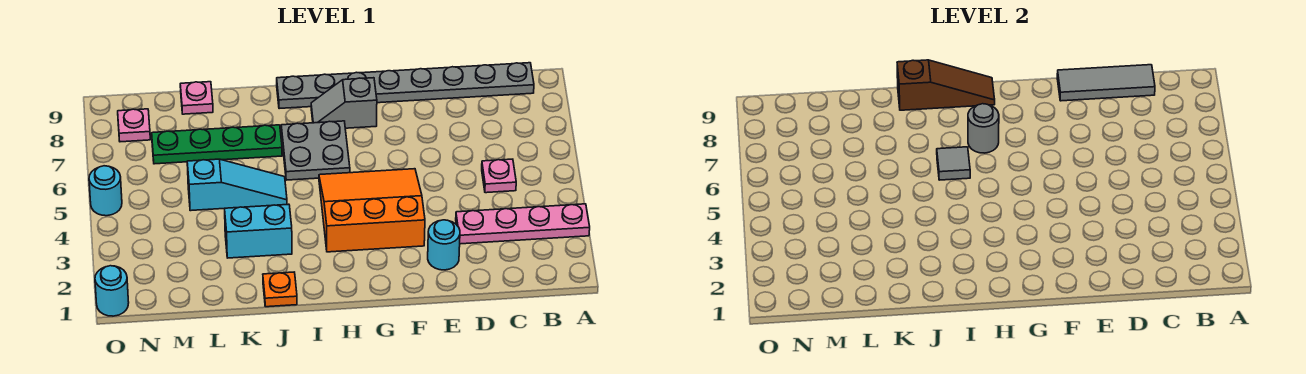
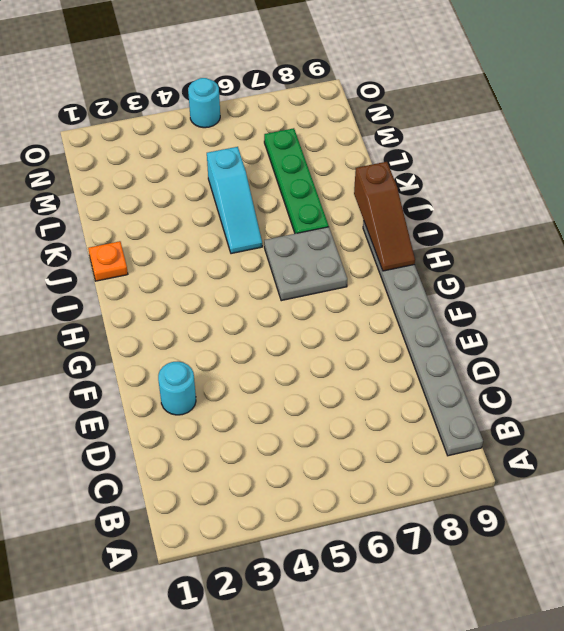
none -> pink 1x4 plate [456,204,590,244]
none -> pink 1x1 plate [482,159,516,193]
none -> orange 3x3 slope [319,169,425,252]

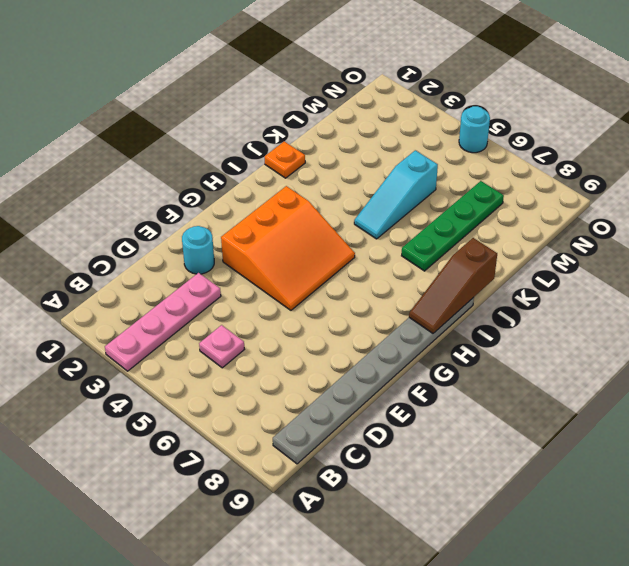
none -> grey 1x2 slope [311,78,377,128]
none -> grey 2x2 plate [281,121,350,180]
none -> cyan 1x2 brick [225,204,292,258]

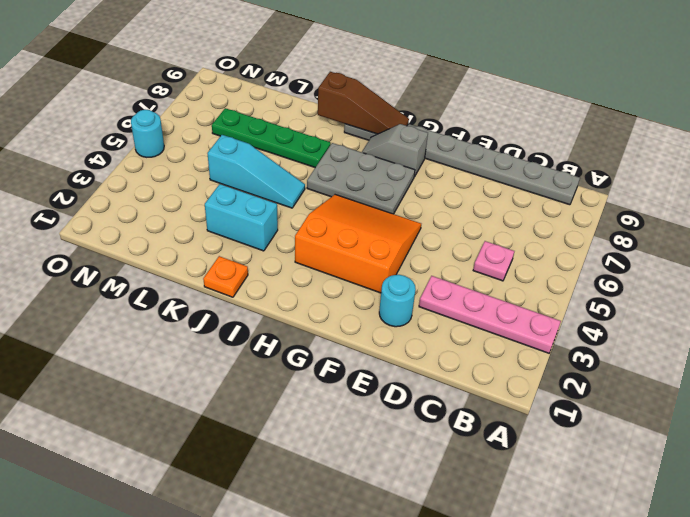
grey 2x3 plate [307,143,415,214] -> grey 2x2 plate [281,121,350,180]
none -> pink 1x1 plate [180,82,213,114]
none -> pink 1x1 plate [118,109,150,142]
none -> cyan 1x1 round brick [95,266,129,316]

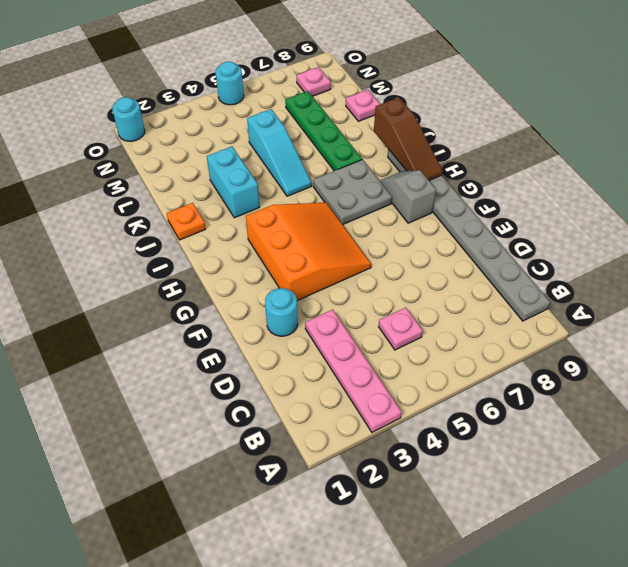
none -> grey 1x3 tile [1057,65,1155,101]
none -> grey 1x1 round brick [968,104,999,153]
none -> grey 1x1 tile [937,147,970,180]

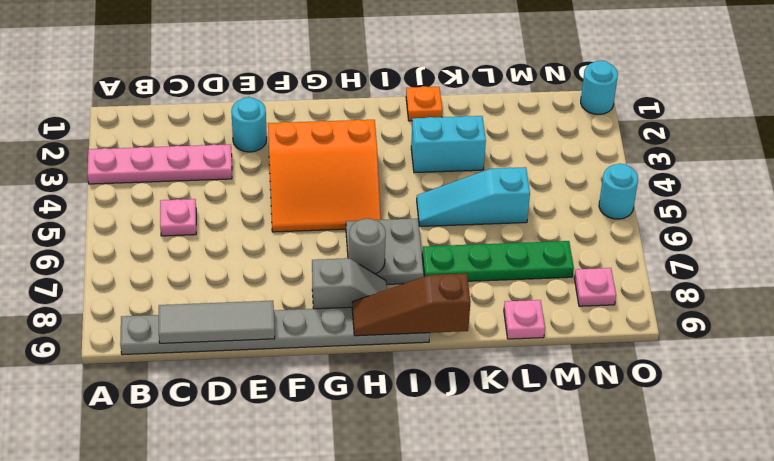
none -> grey 1x1 tile [937,147,970,180]

